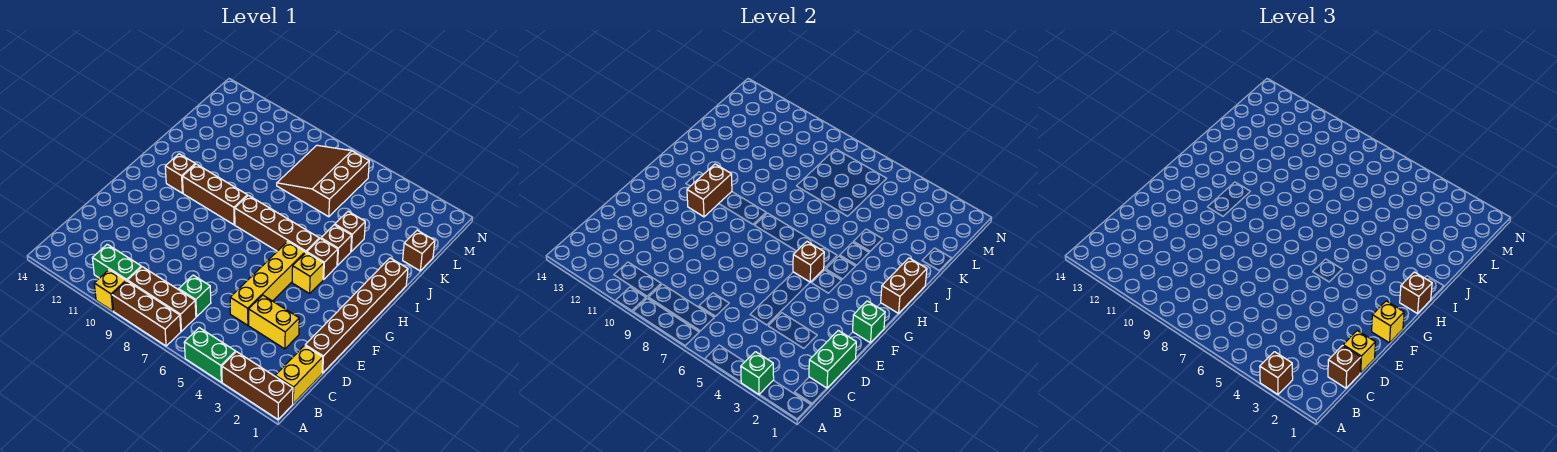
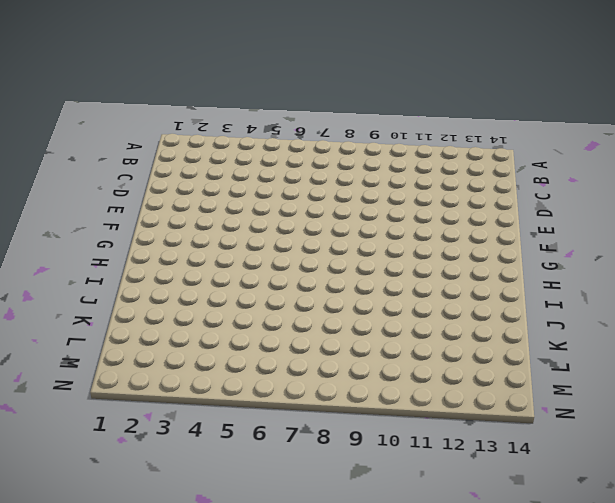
none -> brown 1x3 brick [222,352,293,419]
none -> green 1x2 brick [184,328,236,382]
none -> brown 1x3 brick [112,281,181,346]
none -> yellow 1x1 brick [94,270,126,311]

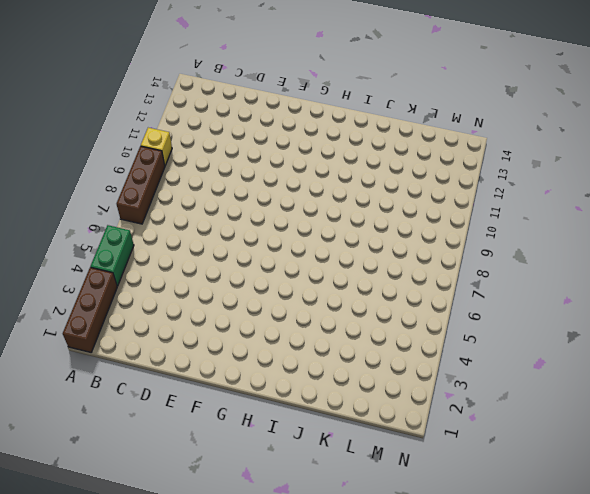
none -> yellow 1x2 brick [275,346,323,404]
none -> brown 1x3 brick [128,267,196,331]
none -> green 1x2 brick [93,244,141,281]
none -> green 1x1 brick [179,275,211,317]

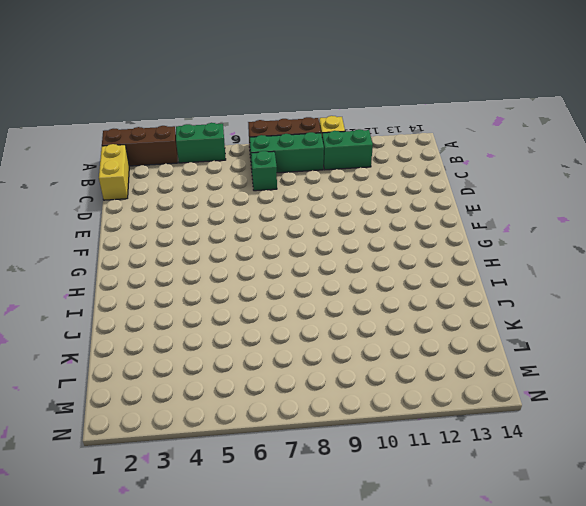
green 1x3 brick [250,132,324,173] -> brown 1x3 brick [128,267,196,331]
none -> brown 1x6 brick [305,258,408,373]
none -> yellow 1x2 brick [249,295,299,349]
none -> yellow 1x4 brick [230,242,305,325]
none -> yellow 1x1 brick [292,252,324,294]

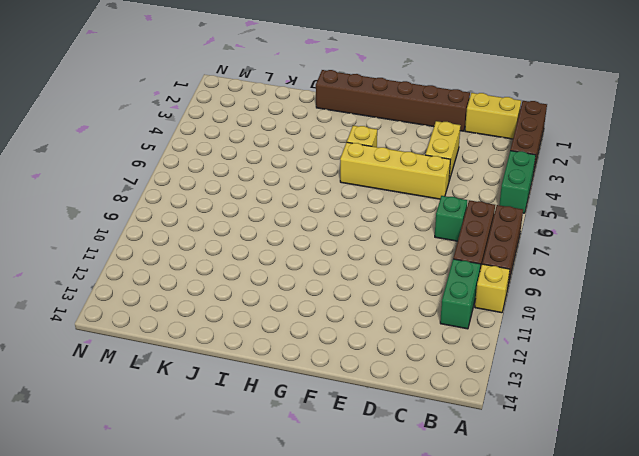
none -> brown 1x1 brick [307,239,338,279]
none -> brown 1x4 brick [235,195,319,253]
none -> brown 1x3 brick [182,164,247,225]
none -> brown 1x1 brick [165,154,195,193]

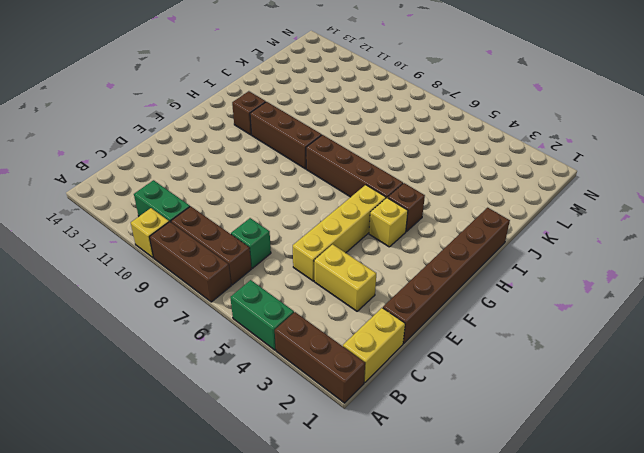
none -> brown 1x1 brick [321,225,352,265]
none -> brown 1x1 brick [335,211,365,251]
none -> brown 1x1 brick [403,230,435,271]
none -> brown 3x3 slope [277,145,369,217]

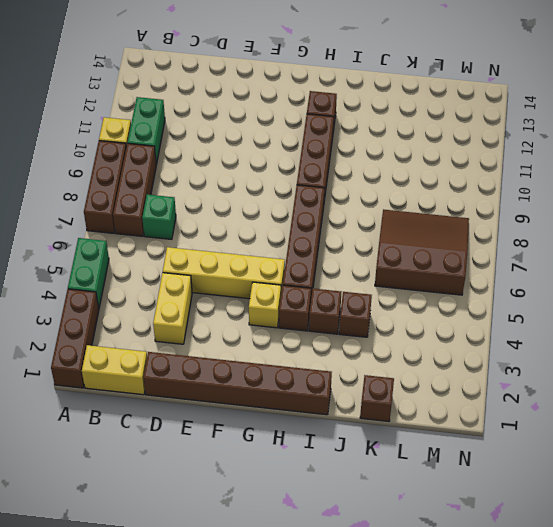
none -> green 1x1 brick [741,352,774,394]
none -> green 1x2 brick [809,330,856,388]
none -> green 1x1 brick [853,301,885,343]
none -> brown 1x1 brick [793,242,824,282]

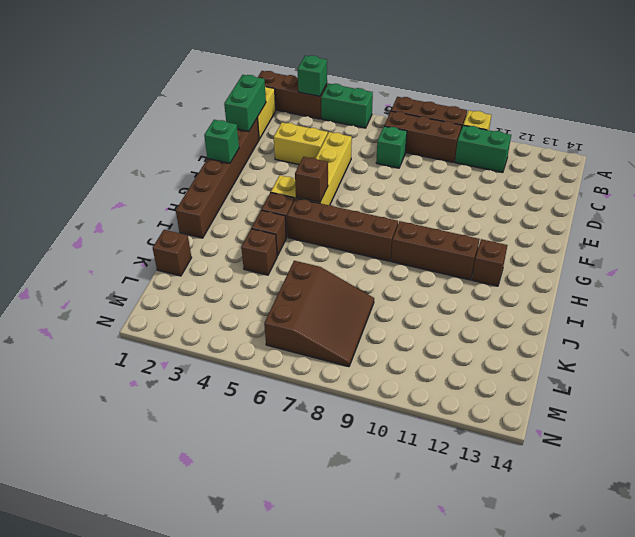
none -> brown 1x2 brick [687,164,732,217]
none -> brown 1x2 brick [881,258,927,314]
none -> brown 1x1 brick [1260,352,1293,394]
none -> brown 1x1 brick [1328,346,1361,388]

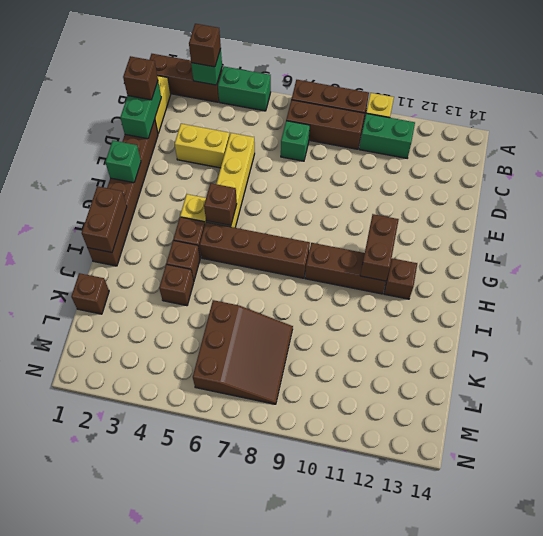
none -> yellow 1x1 brick [1343,330,1375,373]
none -> yellow 1x1 brick [1372,301,1404,343]
none -> brown 1x1 brick [1400,272,1432,314]

